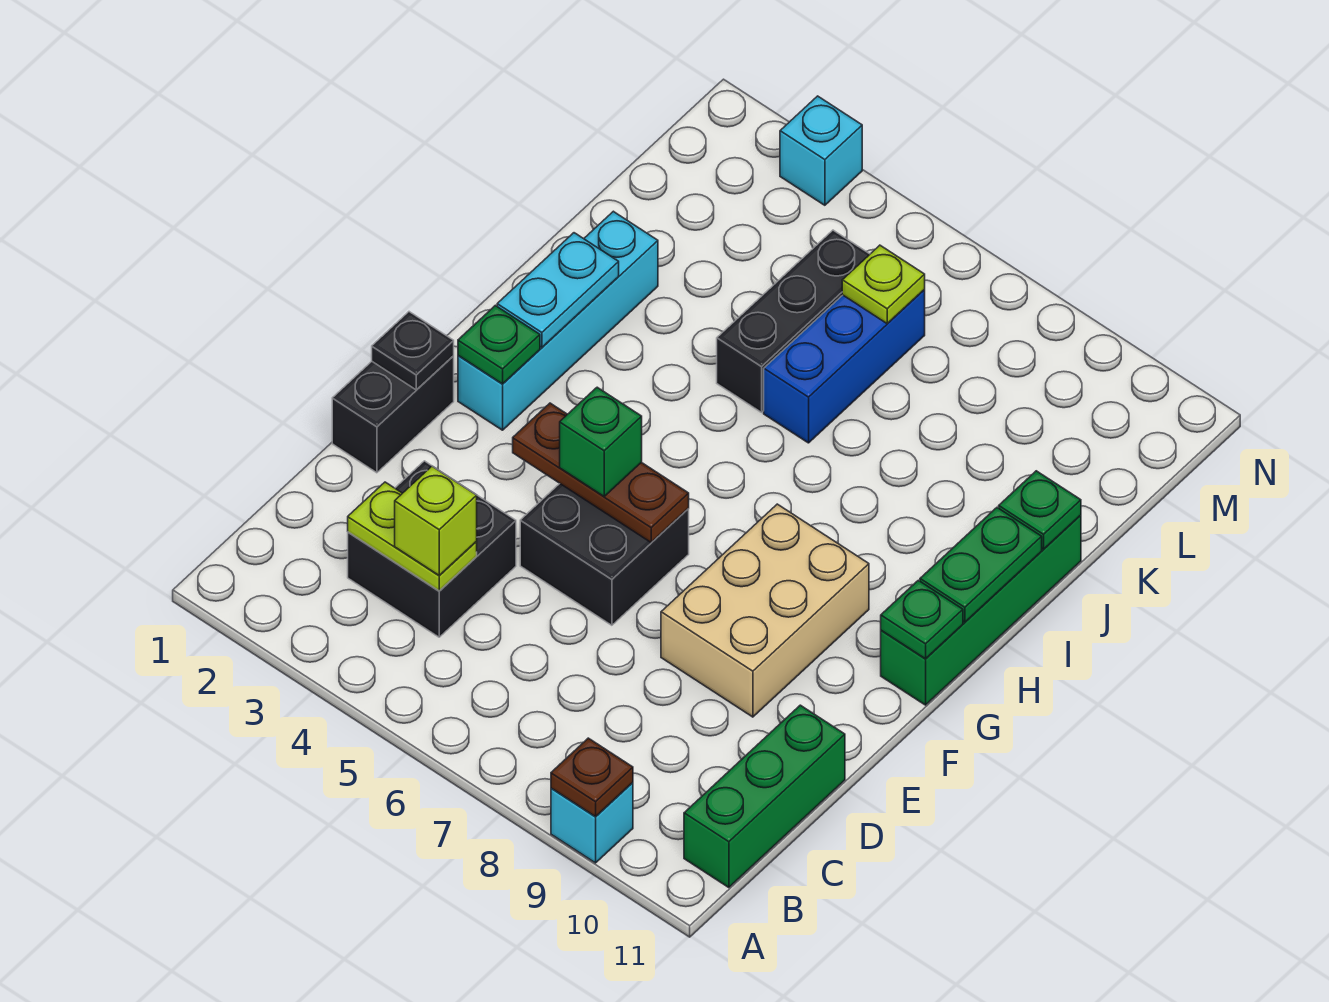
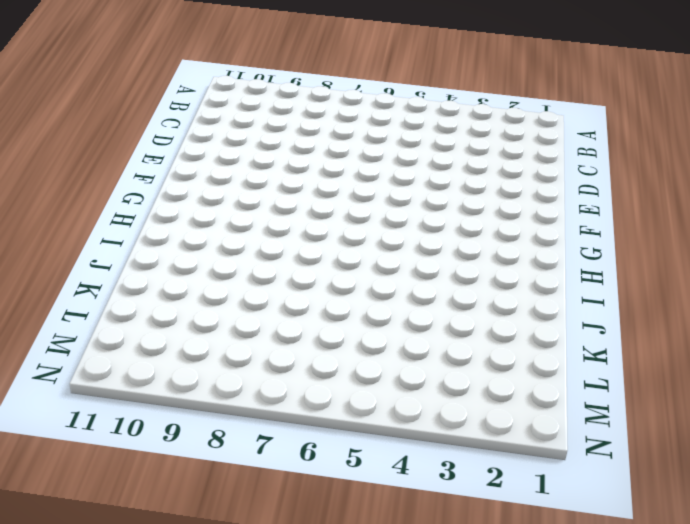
none -> cyan 1x1 brick [551,783,633,863]
none -> green 1x3 brick [684,705,845,888]
none -> black 2x2 brick [348,461,516,637]

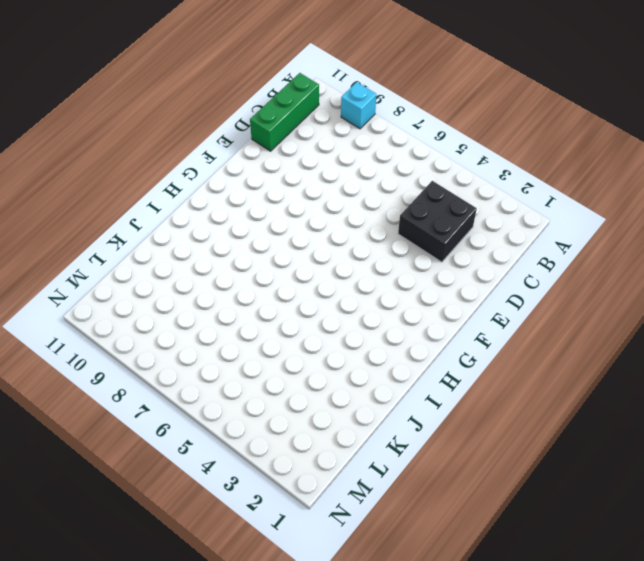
none -> black 1x2 brick [332,356,454,473]
none -> black 2x2 brick [520,484,689,625]
none -> tan 2x3 brick [661,504,869,717]

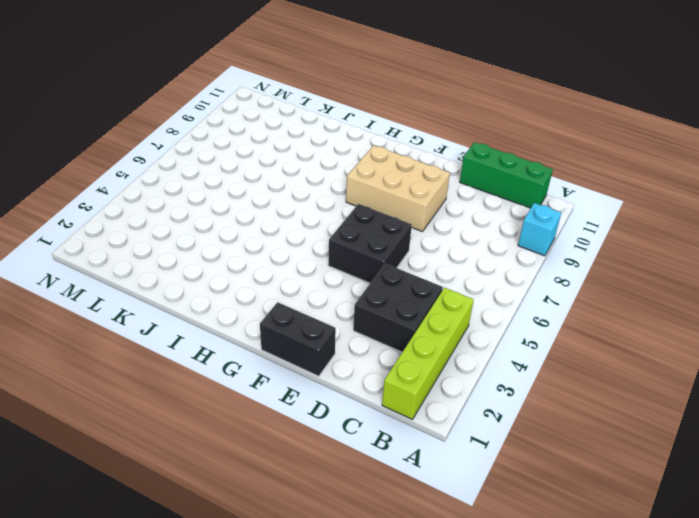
lime 1x4 brick [382,288,474,420] -> none
none -> cyan 1x4 brick [458,211,658,430]
none -> green 1x4 brick [881,515,1081,705]
none -> black 1x3 brick [717,230,870,412]

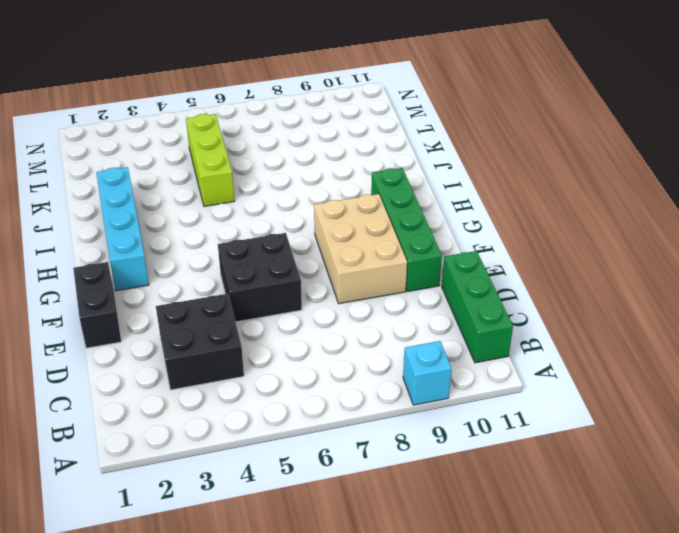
green 1x4 brick [371,168,442,292] -> green 1x4 brick moved to [881,515,1081,705]
lime 1x3 brick [186,114,234,206] -> black 1x3 brick [717,230,870,412]
none -> blue 1x3 brick [764,290,925,443]
none -> cyan 1x1 brick [780,96,862,205]
none -> brown 1x1 plate [551,738,633,817]

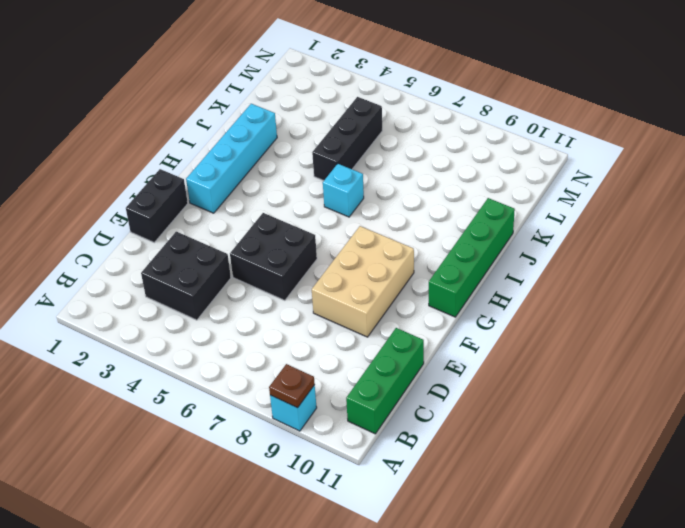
cyan 1x1 brick [323,164,364,217] -> cyan 1x1 brick moved to [780,96,862,205]
none -> blue 1x3 brick [764,290,925,443]
none -> lime 1x2 plate [348,482,477,591]
none -> black 1x1 plate [372,312,454,390]

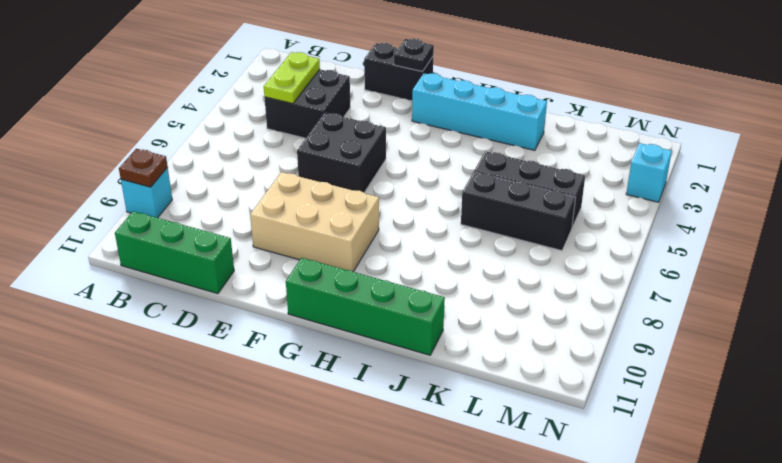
black 1x3 brick [461,172,576,251] -> blue 1x3 brick [764,290,925,443]
none -> brown 1x3 plate [513,403,689,543]
none -> green 1x1 plate [458,305,540,384]
none -> green 1x1 plate [881,580,963,659]

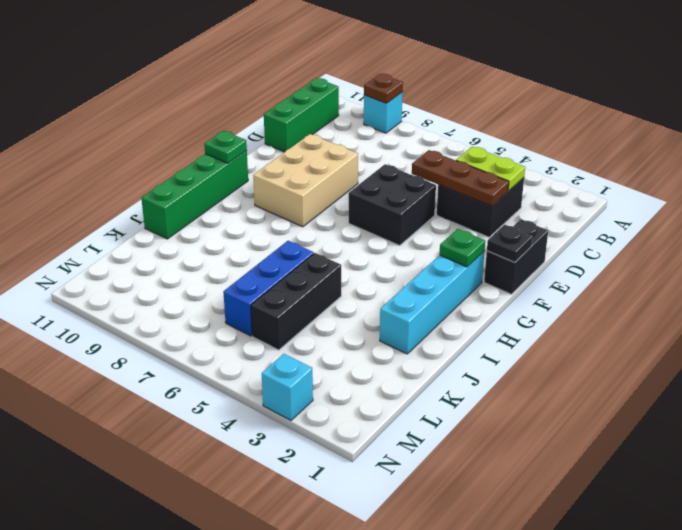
brown 1x3 plate [412,150,509,206] -> brown 1x3 plate moved to [513,403,689,543]
none -> cyan 1x2 plate [497,233,619,347]
none -> green 1x2 plate [920,508,1042,622]
none -> green 1x1 plate [999,471,1081,549]

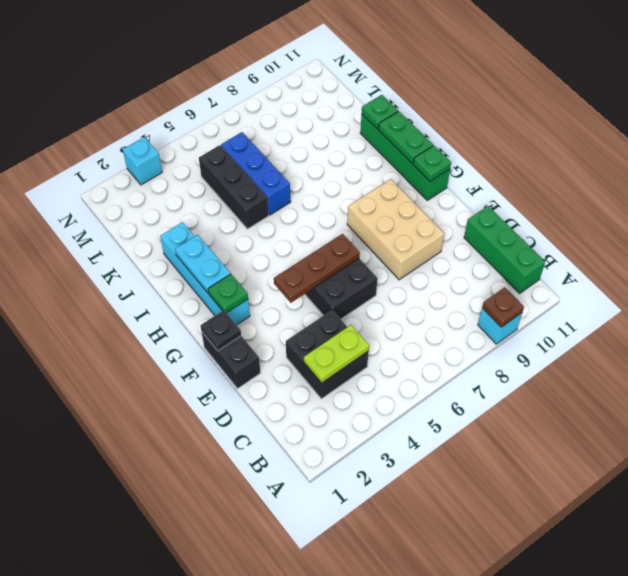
none -> lime 1x1 plate [842,245,925,324]
none -> lime 1x1 brick [395,466,477,576]
none -> green 1x1 brick [560,387,642,496]

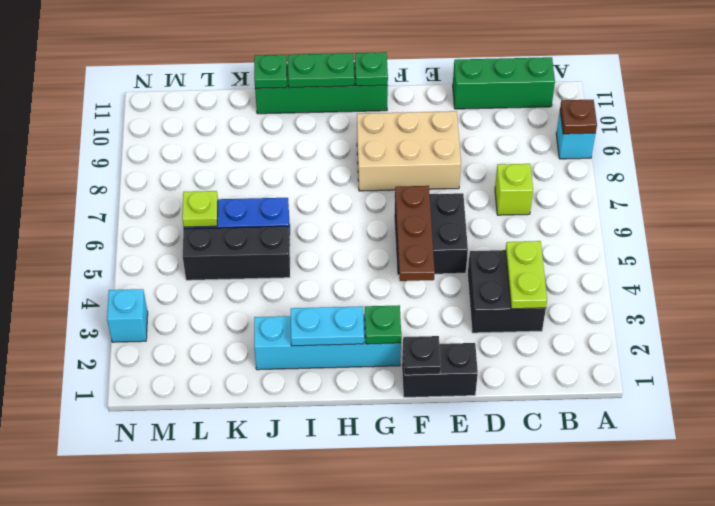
lime 1x1 brick [495,164,533,215] -> lime 1x1 brick moved to [395,466,477,576]
none -> green 1x1 brick [560,387,642,496]

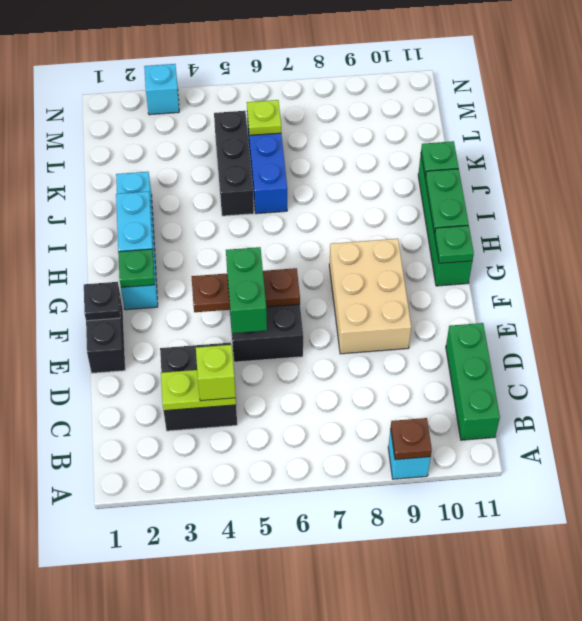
green 1x2 brick [226,247,267,333] -> green 1x1 brick [560,387,642,496]

